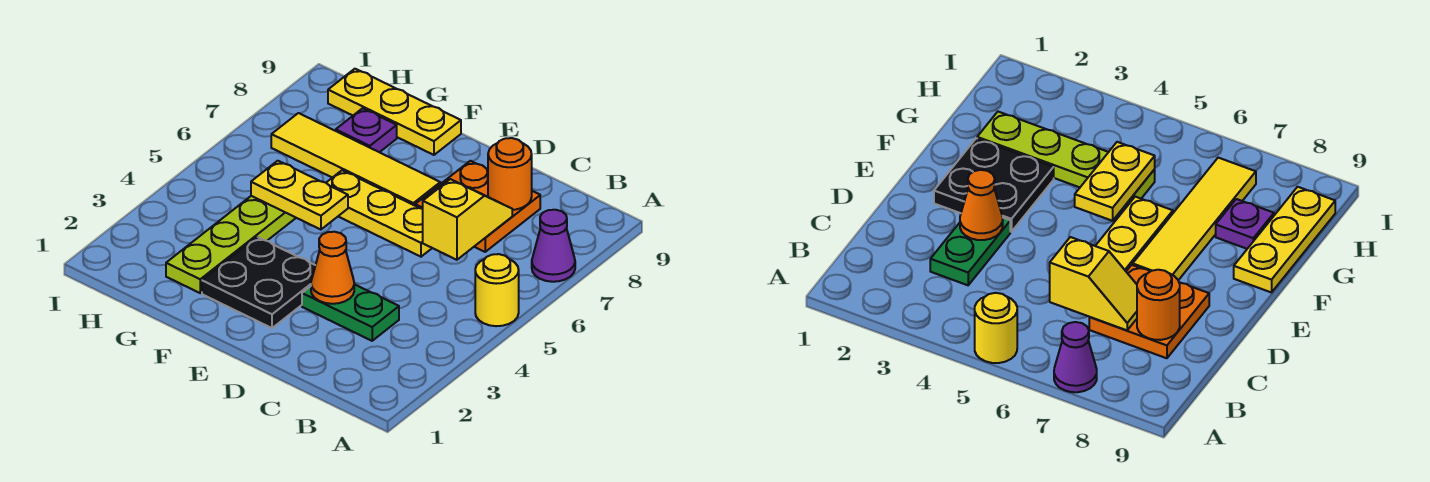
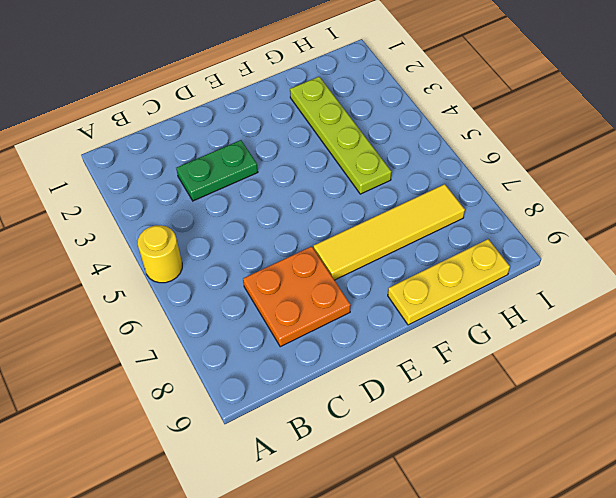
none -> purple 1x1 cone [532,210,575,282]
none -> yellow 1x3 plate [326,170,432,257]
none -> black 2x2 plate [202,237,315,328]

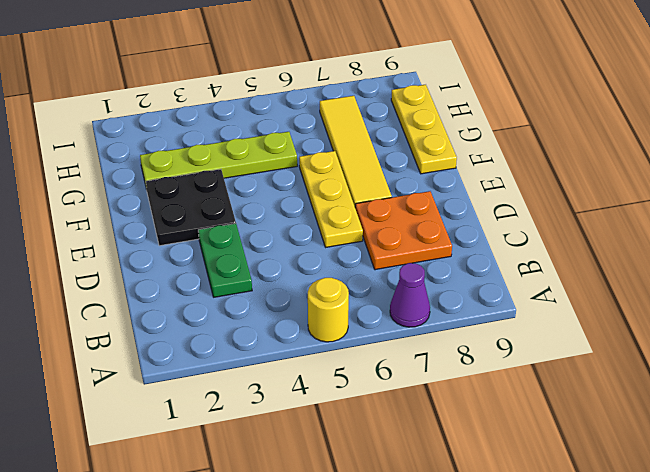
none -> purple 1x1 plate [336,108,397,152]
none -> yellow 1x2 slope [423,179,512,260]
none -> orange 1x1 round brick [488,138,532,210]

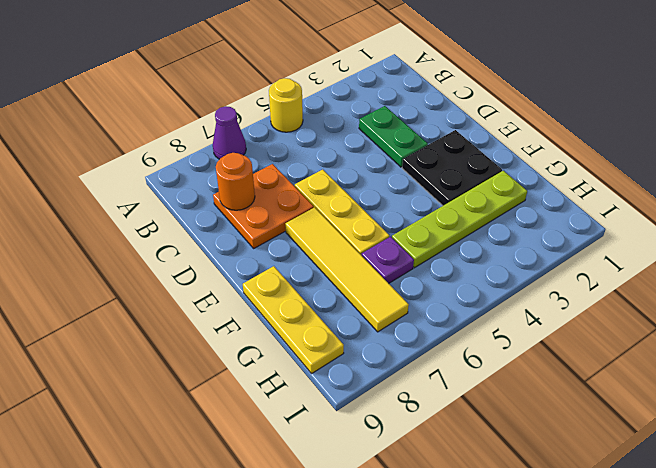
purple 1x1 plate [362,237,414,283] -> purple 1x1 plate moved to [336,108,397,152]
none -> yellow 1x2 slope [423,179,512,260]
none -> orange 1x1 cone [311,232,354,304]
none -> yellow 1x2 plate [251,161,348,230]

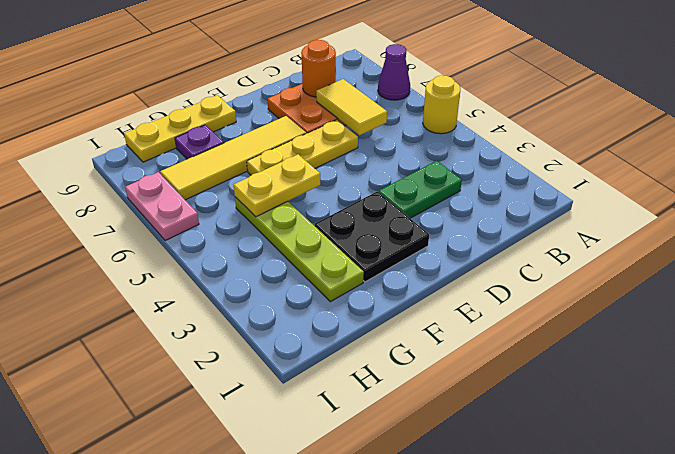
yellow 1x2 tile [316,79,387,135] -> yellow 1x2 slope [423,179,512,260]
pink 1x2 plate [125,172,199,241] -> none
none -> orange 1x1 cone [311,232,354,304]

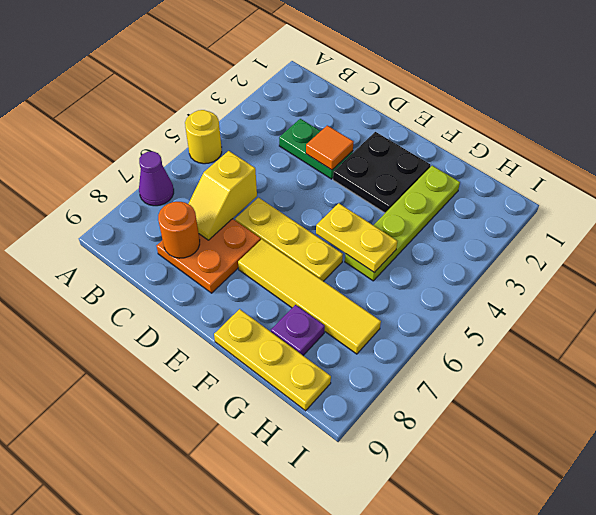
orange 1x1 tile [306,125,353,170] -> orange 1x1 cone [311,232,354,304]

